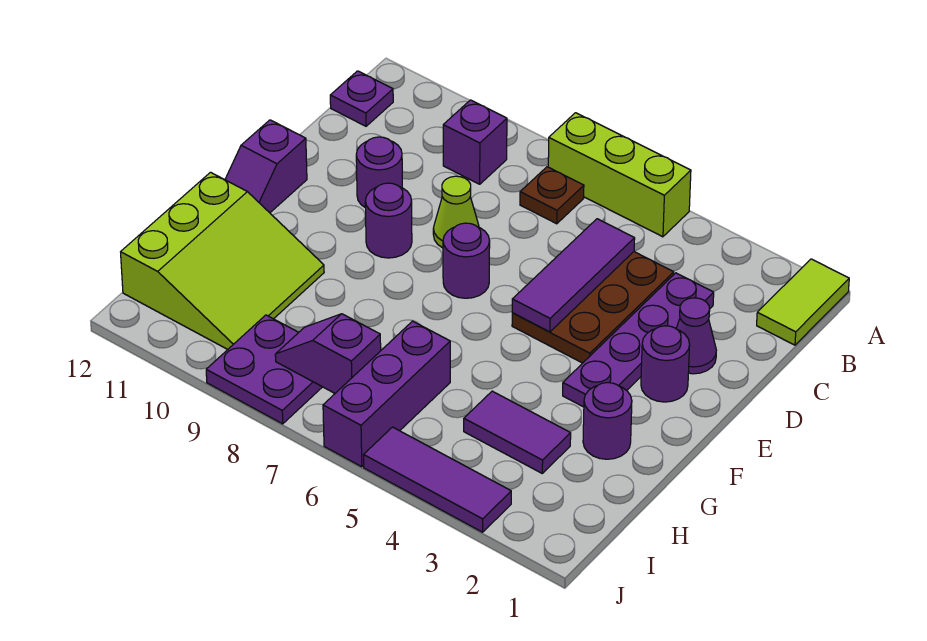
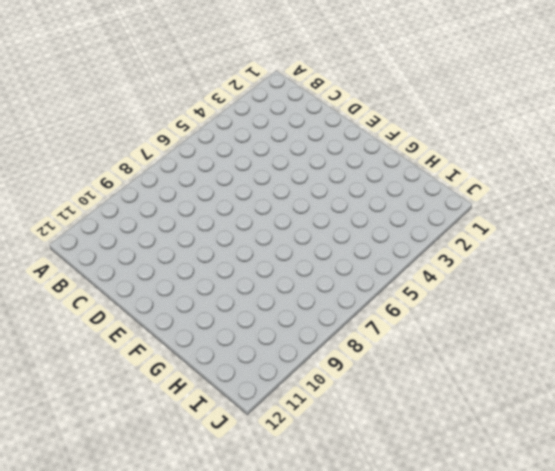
none -> lime 1x2 tile [757,259,849,345]
none -> lime 1x3 brick [548,113,691,237]
none -> brown 1x1 plate [520,167,584,224]

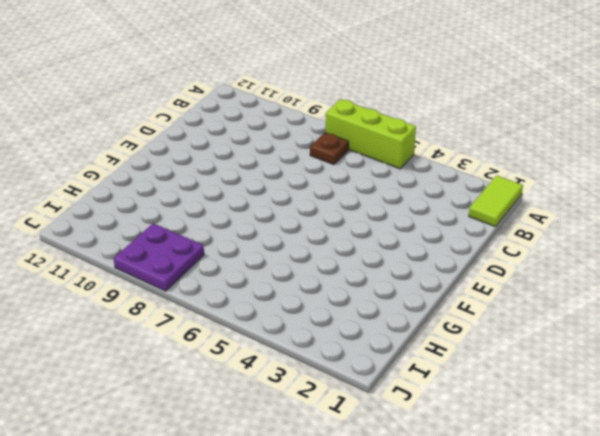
none -> purple 1x1 brick [443,100,507,184]
none -> purple 1x1 plate [330,71,393,126]
none -> purple 1x4 plate [563,273,714,407]

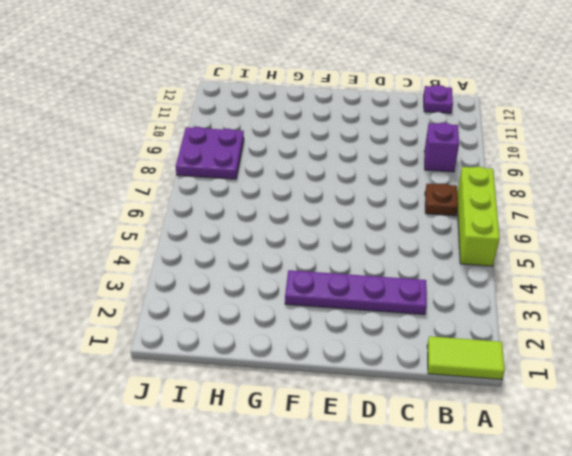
none -> brown 2x3 plate [512,252,674,363]
none -> purple 1x1 cone [676,298,716,374]
none -> lime 1x1 cone [433,176,479,248]

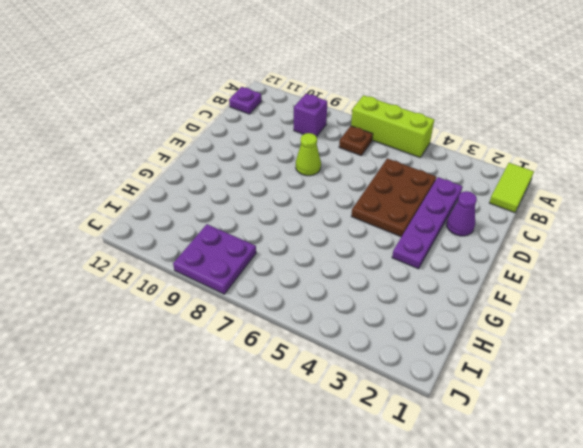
none -> purple 1x1 round brick [356,137,402,208]
none -> purple 1x1 round brick [641,326,690,402]
none -> purple 1x1 round brick [443,223,490,298]

